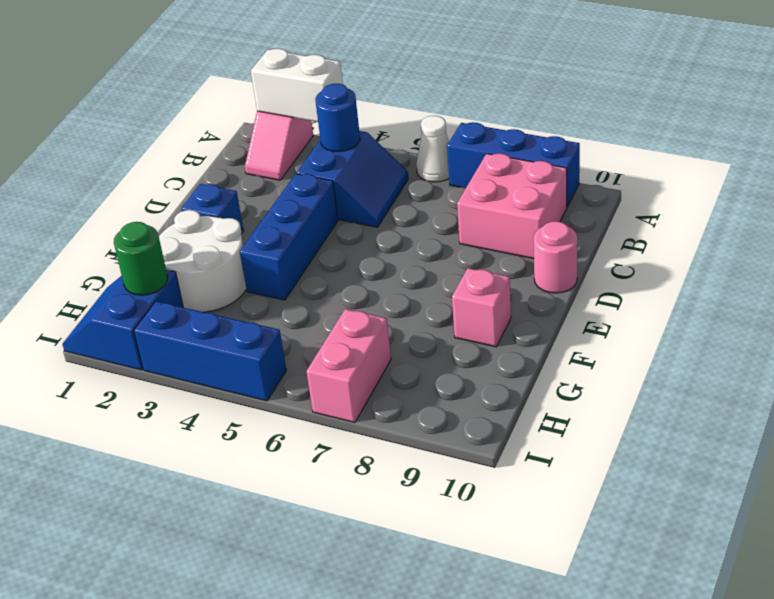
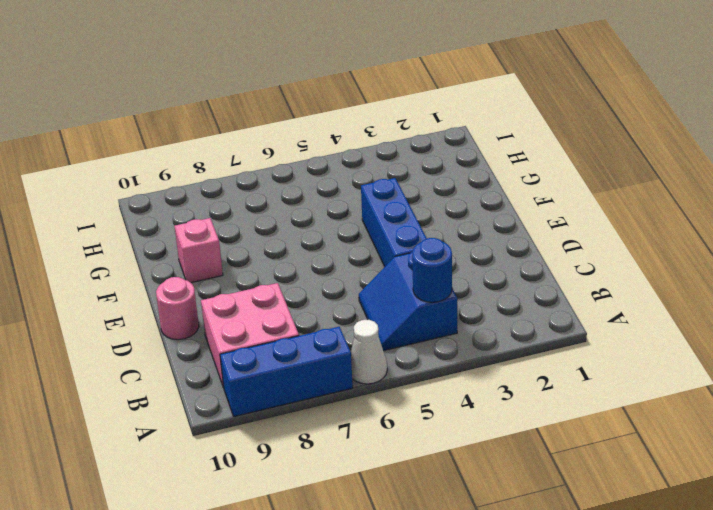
none -> pink 1x2 slope [245,111,313,180]
none -> blue 1x1 brick [181,184,244,234]
none -> white 2x2 round brick [159,210,246,312]

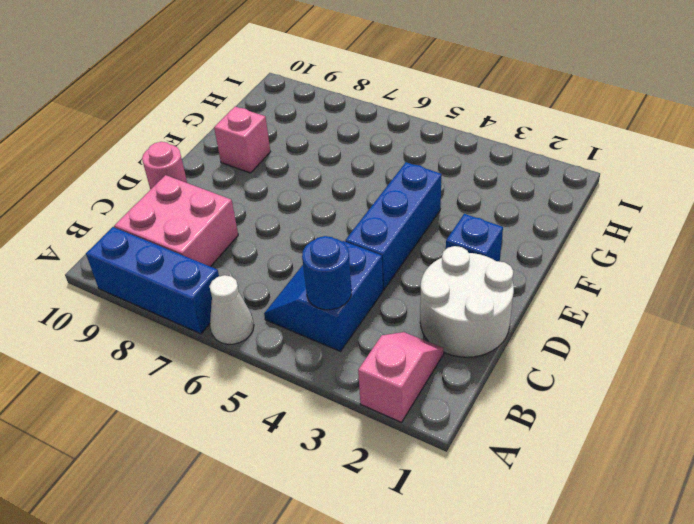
white 2x2 round brick [420,246,514,357] -> white 2x2 round brick moved to [159,210,246,312]
none -> blue 2x2 slope [62,270,183,370]
none -> pink 1x2 brick [306,309,391,422]
none -> blue 1x3 brick [134,301,286,401]

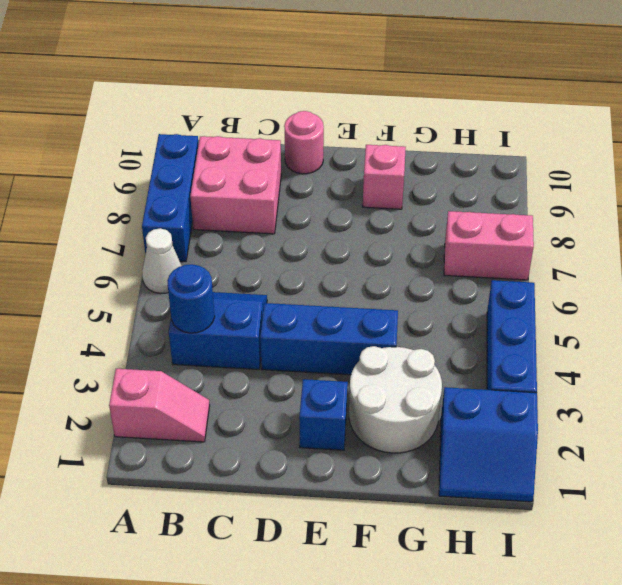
none -> white 1x2 brick [251,49,343,122]
none -> green 1x1 round brick [114,222,168,295]

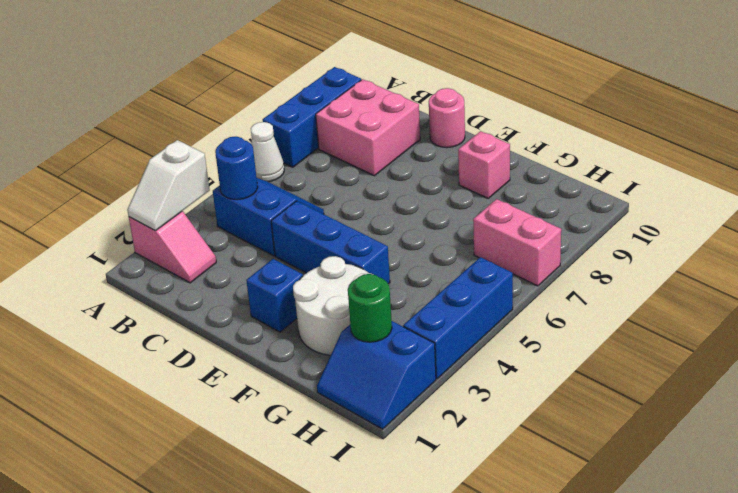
white 1x2 slope [127,140,210,231] -> white 1x2 brick [251,49,343,122]

